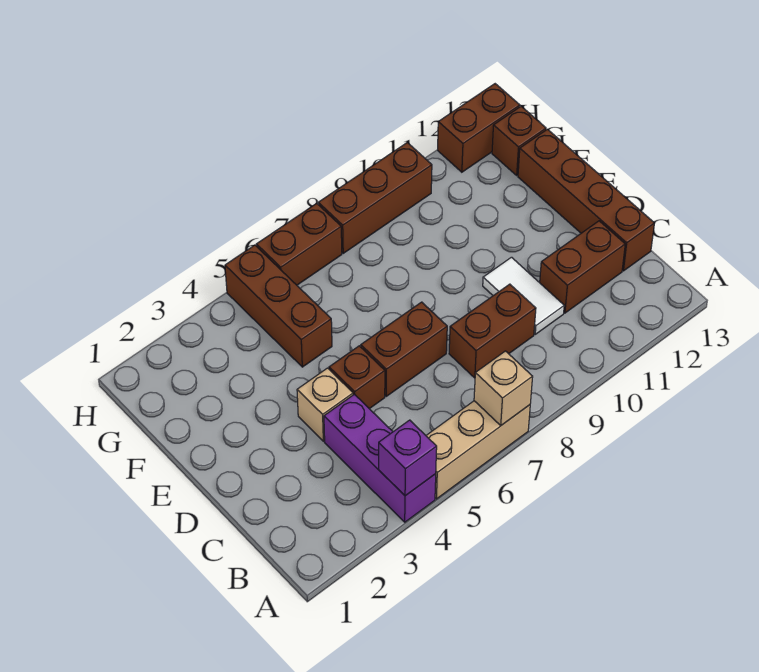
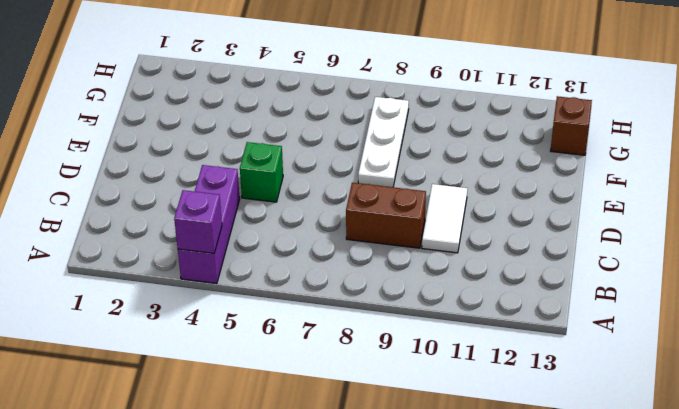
green 1x1 brick [240,142,283,202] -> brown 1x1 brick [329,346,385,409]
white 1x3 plate [358,97,409,187] -> none
none -> tan 1x3 brick [426,401,530,499]
none -> brown 1x2 brick [540,221,625,313]
none -> brown 1x4 brick [518,129,654,271]

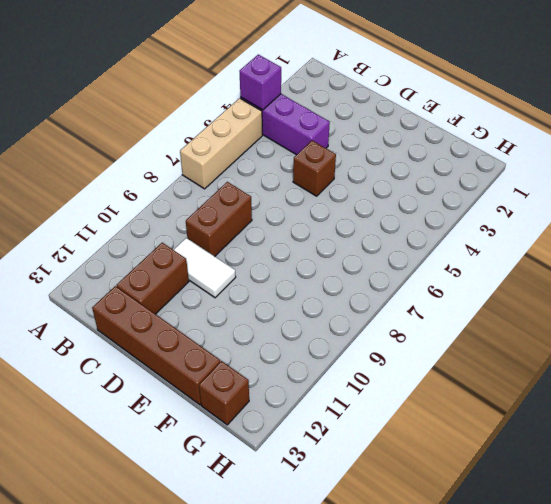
none -> tan 1x1 brick [297,368,353,441]
none -> brown 1x2 brick [361,302,447,396]
none -> brown 1x3 brick [225,245,332,367]

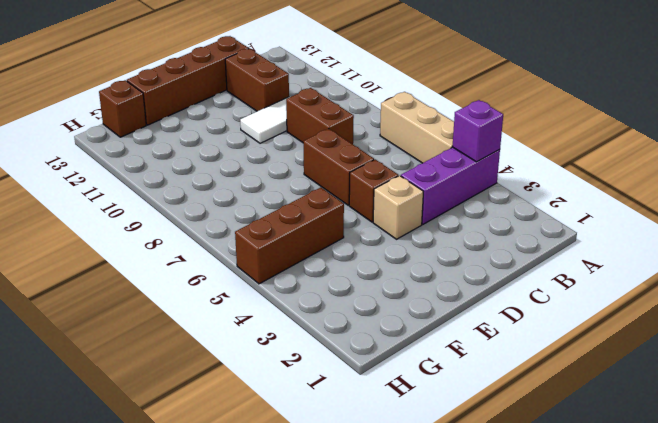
none -> brown 1x2 brick [256,203,342,285]
none -> brown 1x3 brick [318,143,432,253]
none -> brown 1x2 brick [438,84,520,172]

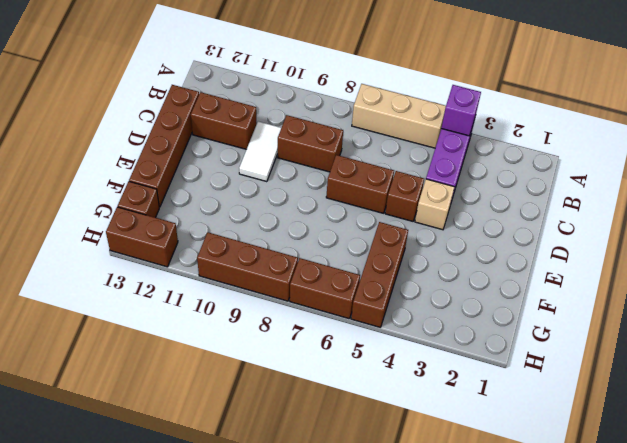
none -> tan 1x1 brick [474,351,533,425]

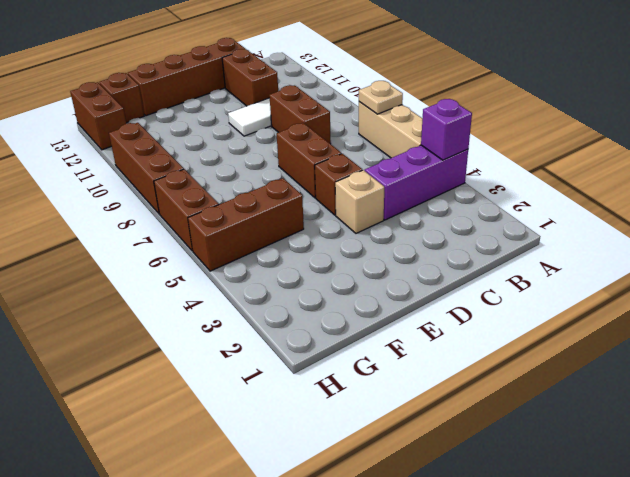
tan 1x1 plate [359,81,403,114] -> tan 1x1 brick [474,351,533,425]

